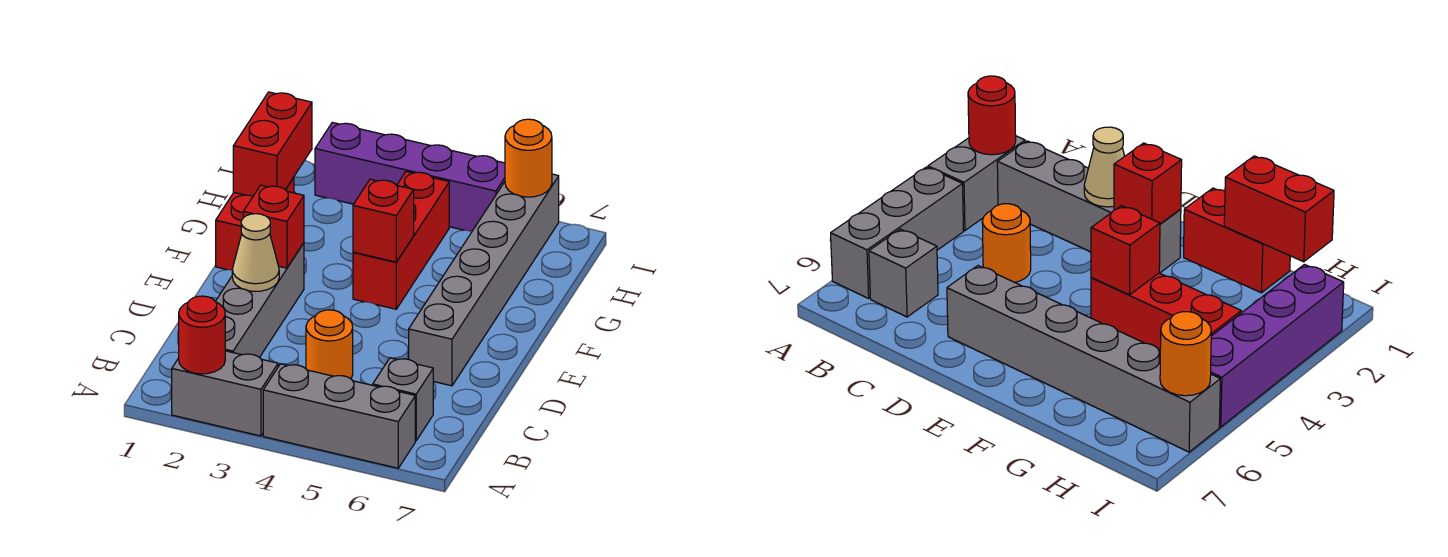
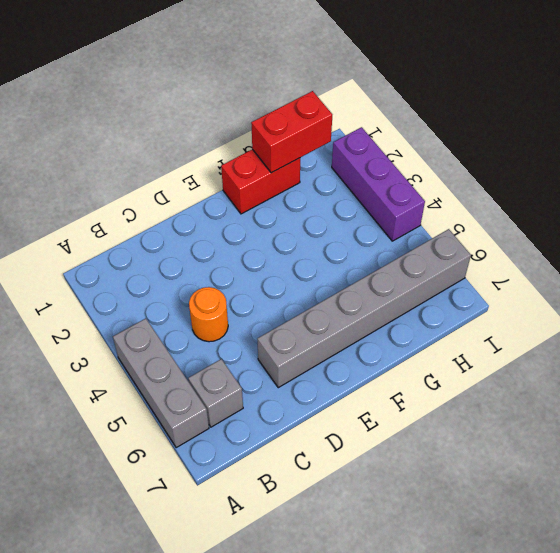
purple 1x3 brick [332,127,425,241] -> purple 1x4 brick [315,122,505,231]
none -> grey 1x2 brick [172,351,278,436]
none -> grey 1x4 brick [215,243,304,358]
none -> red 1x3 brick [353,172,449,309]

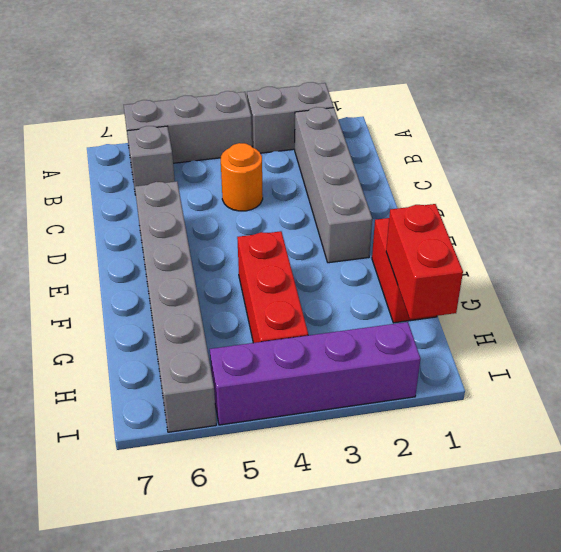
none -> red 1x1 round brick [179,296,225,374]
none -> tan 1x1 cone [232,214,279,292]
none -> red 1x1 brick [243,185,304,268]

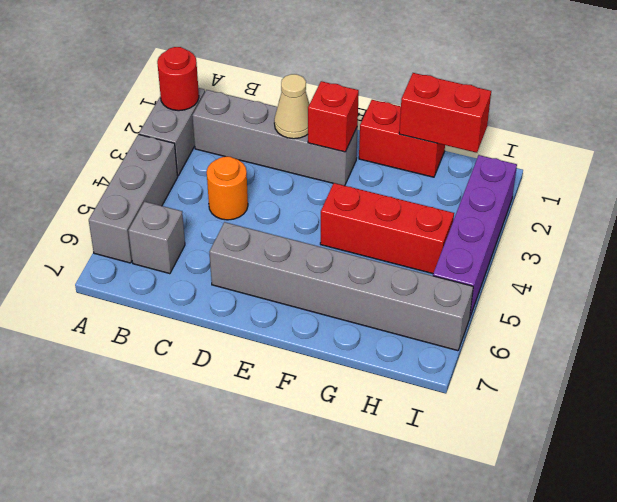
none -> red 1x1 brick [353,179,414,262]
none -> orange 1x1 round brick [505,119,552,197]

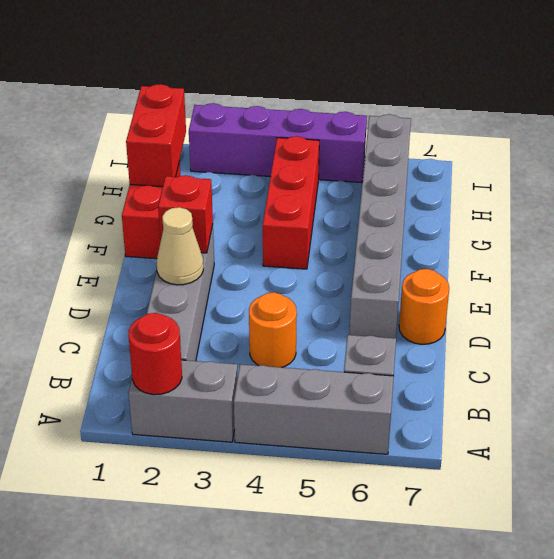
orange 1x1 round brick [399,269,449,344] -> orange 1x1 round brick moved to [505,119,552,197]
none -> red 1x1 brick [353,179,414,262]

